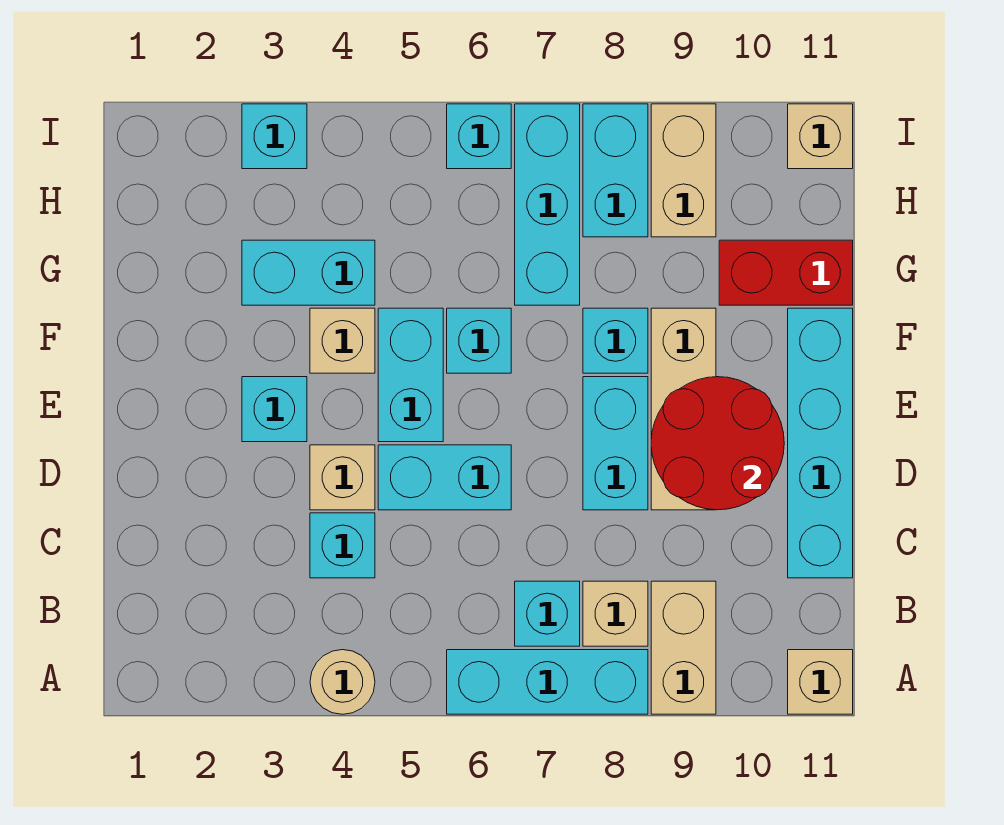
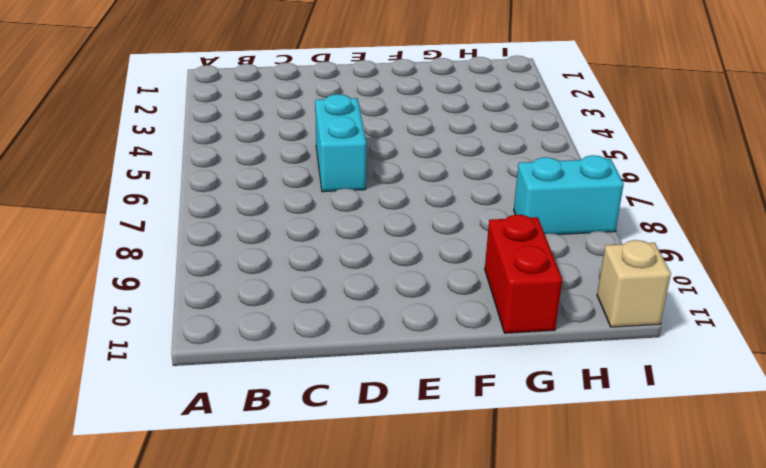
none -> tan 1x1 round brick [310,650,375,714]
none -> cyan 1x3 brick [447,650,648,714]
none -> tan 1x2 brick [651,581,716,714]

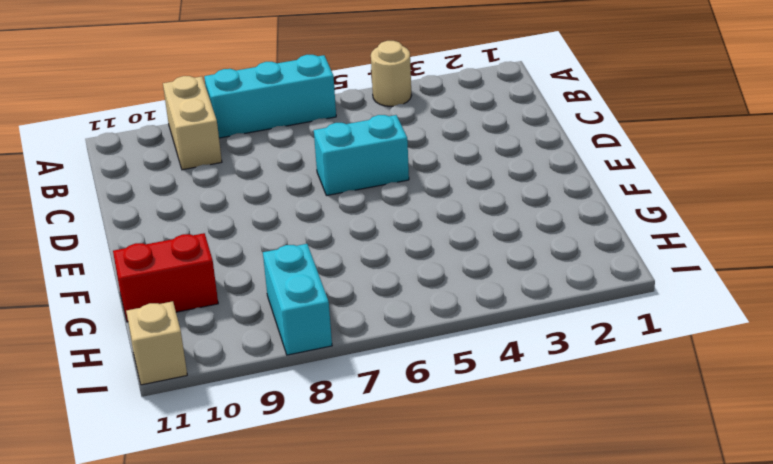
none -> tan 1x1 brick [788,650,853,714]
none -> cyan 1x1 brick [515,581,580,646]
none -> tan 1x1 brick [583,581,648,646]

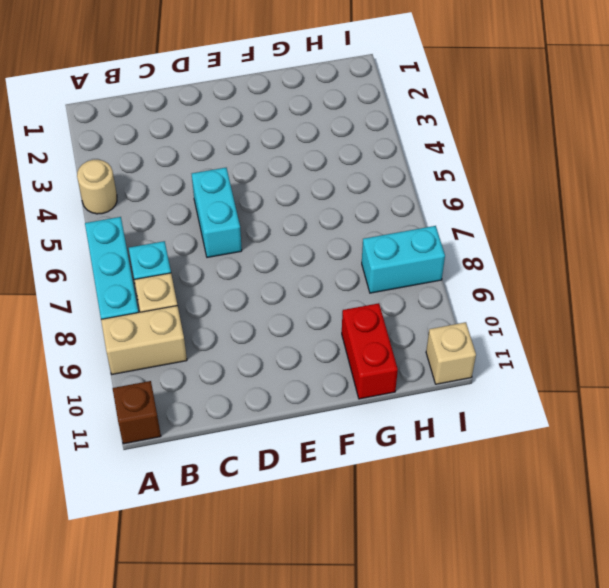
brown 1x1 brick [113,381,161,444] -> tan 1x1 brick [788,650,853,714]
none -> cyan 1x1 brick [310,513,375,578]
none -> cyan 1x4 brick [788,308,853,578]
none -> tan 1x1 brick [310,445,375,510]

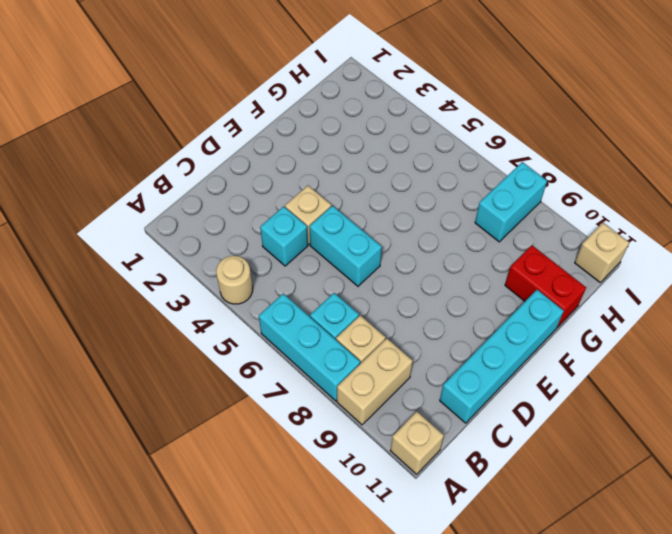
none -> cyan 1x2 brick [583,377,648,510]
none -> tan 1x3 brick [651,308,716,510]
none -> cyan 1x1 brick [242,377,307,442]

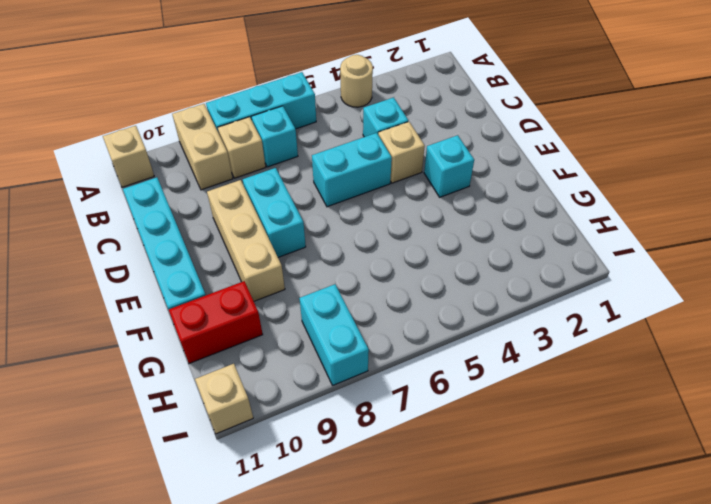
none -> cyan 1x2 brick [378,308,443,442]
none -> tan 1x1 brick [310,308,375,373]
none -> cyan 1x1 brick [447,308,511,373]

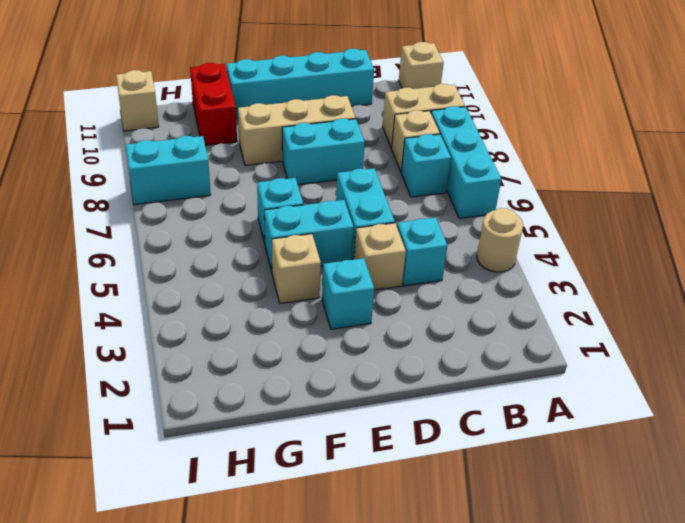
none -> cyan 1x1 brick [583,308,648,373]
none -> cyan 1x2 brick [242,240,375,305]
none -> cyan 1x3 brick [515,104,580,305]

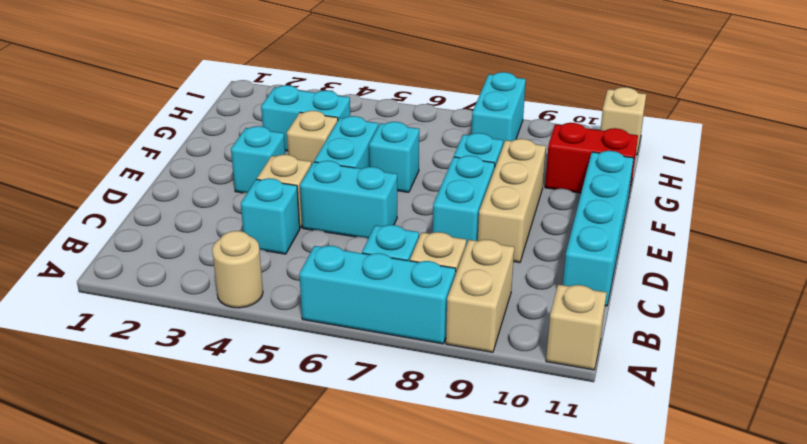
none -> cyan 1x3 brick [515,104,580,305]
none -> tan 1x2 brick [651,104,716,237]
none -> cyan 1x1 brick [242,104,307,169]

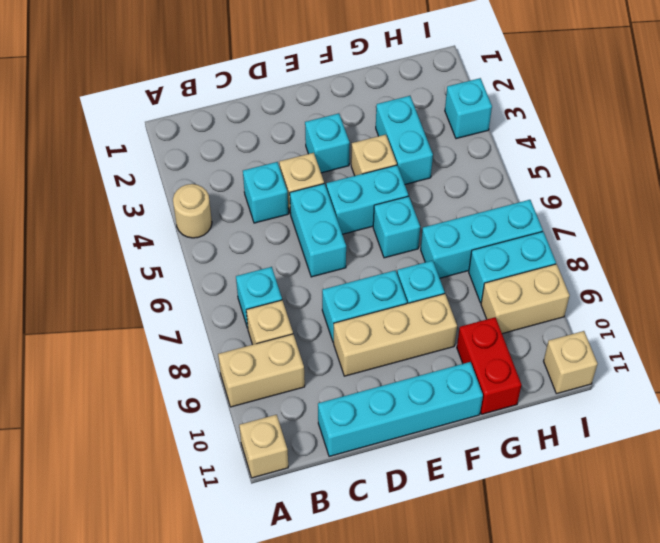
none -> cyan 1x3 brick [447,650,648,714]
none -> cyan 1x1 brick [447,104,511,169]
none -> red 2x2 round brick [651,377,784,510]

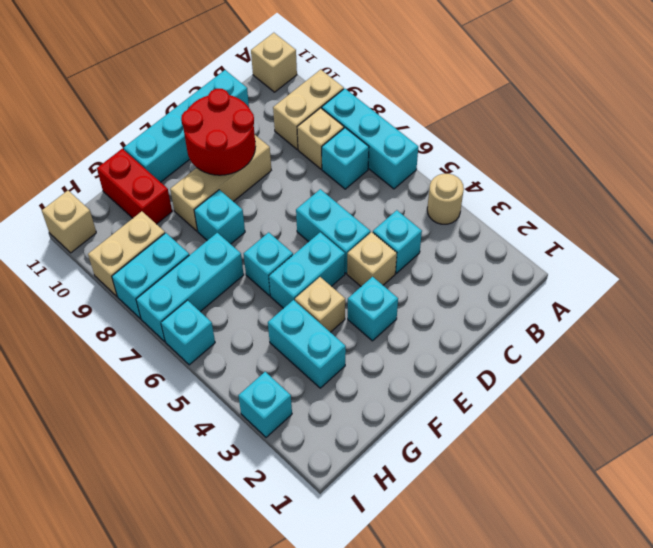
none -> cyan 1x2 brick [583,377,648,510]

